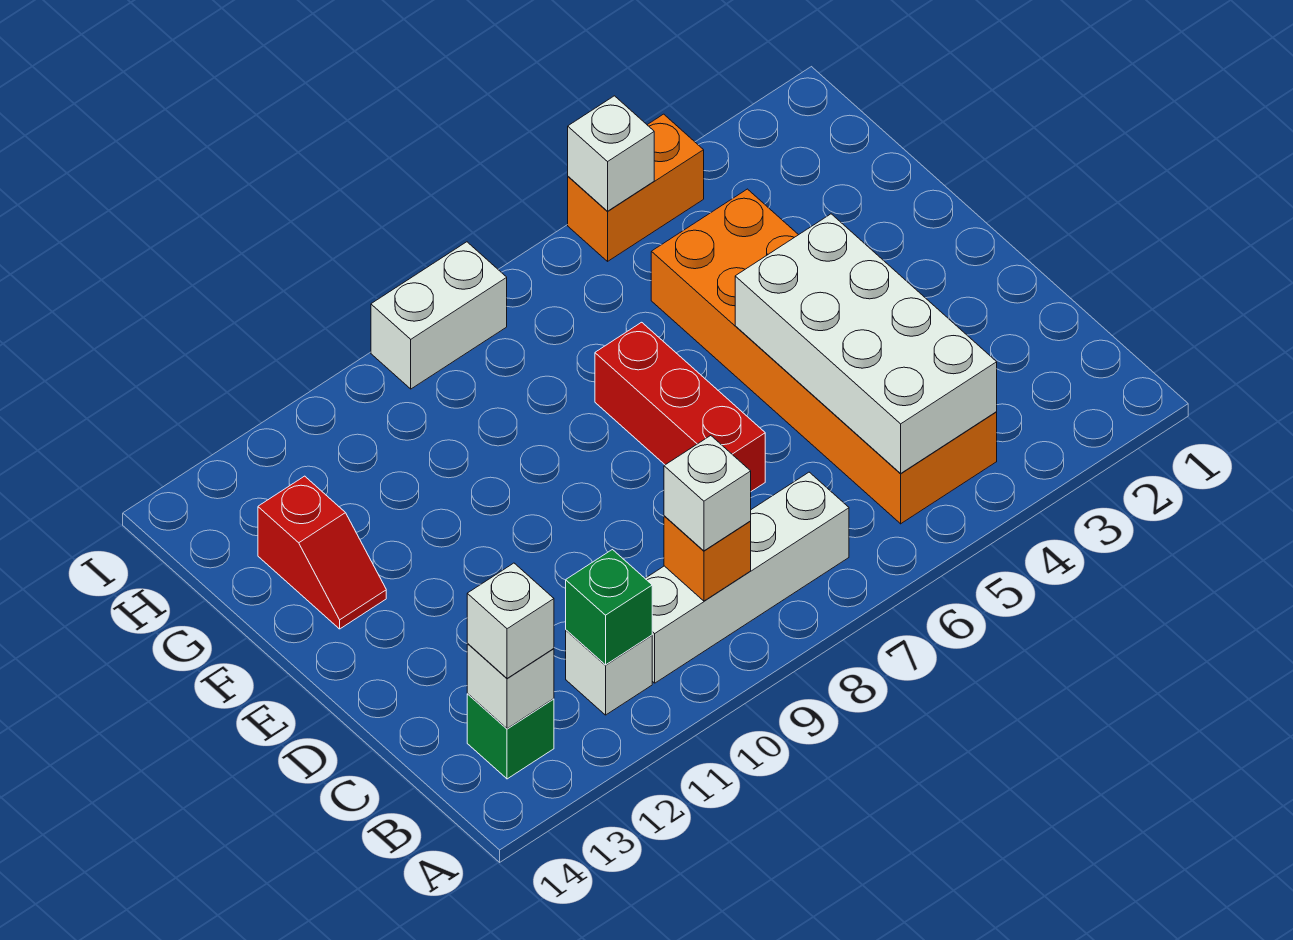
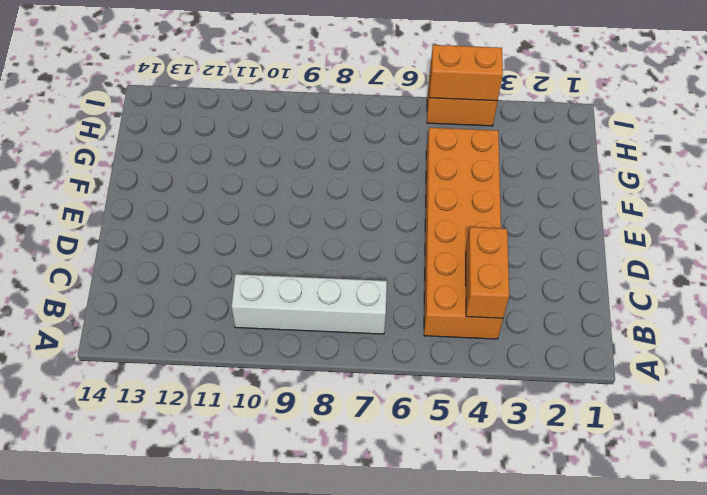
orange 1x2 brick [466,227,509,318] -> white 2x4 brick [735,214,997,474]
orange 1x2 brick [430,45,503,101] -> white 1x1 brick [568,96,654,211]
none -> white 1x1 brick [566,630,652,715]
none -> green 1x1 brick [467,694,554,779]
none -> red 1x3 brick [595,322,765,491]

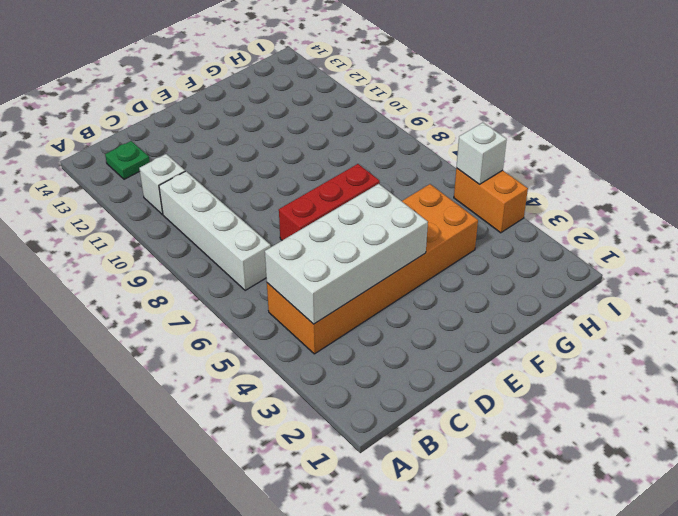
green 1x1 plate [105,141,150,179] -> green 1x1 brick [467,694,554,779]
none -> red 1x2 slope [258,476,386,629]
none -> white 1x2 brick [371,242,507,389]
none -> orange 1x1 brick [664,516,751,601]

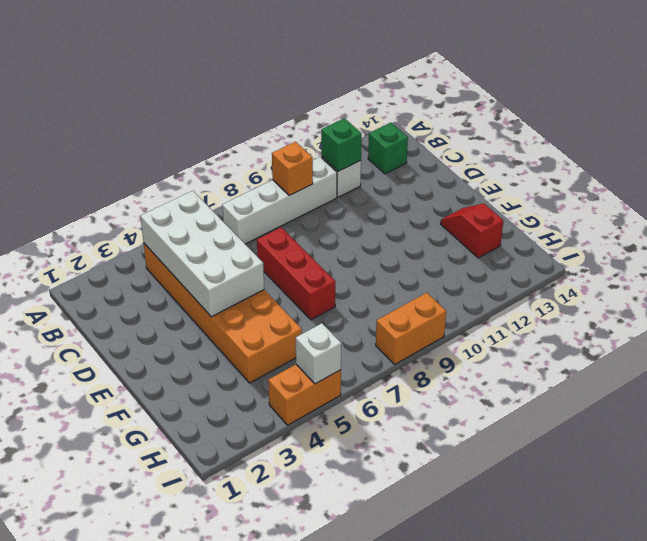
orange 1x2 brick [376,293,446,364] -> white 1x2 brick [371,242,507,389]
none -> white 1x1 brick [467,644,554,729]
none -> white 1x1 brick [664,436,751,551]
none -> white 1x1 brick [467,563,554,678]

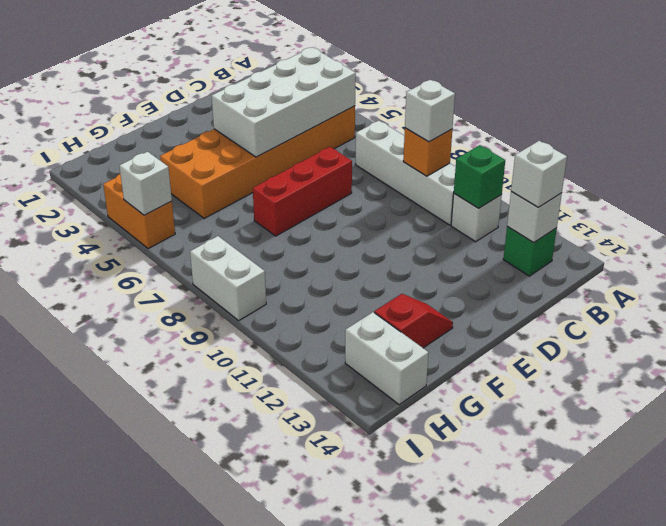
white 1x2 brick [345,312,429,405] -> none

